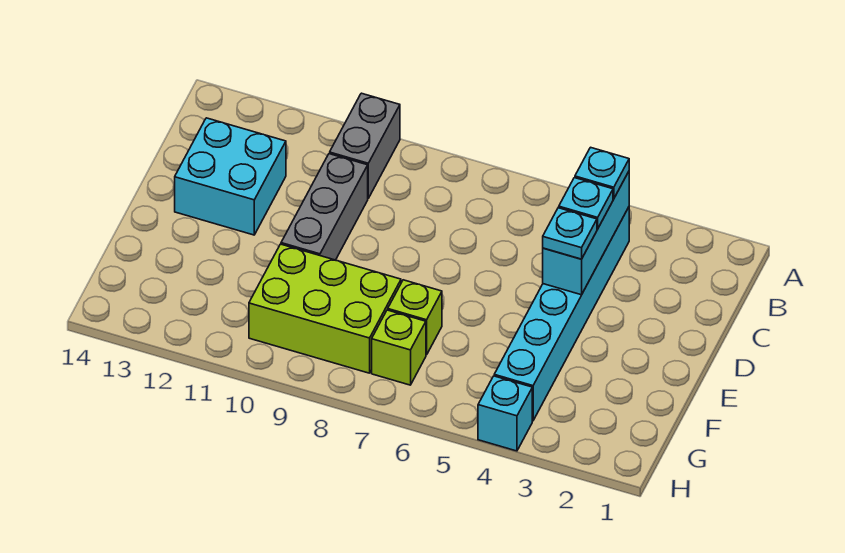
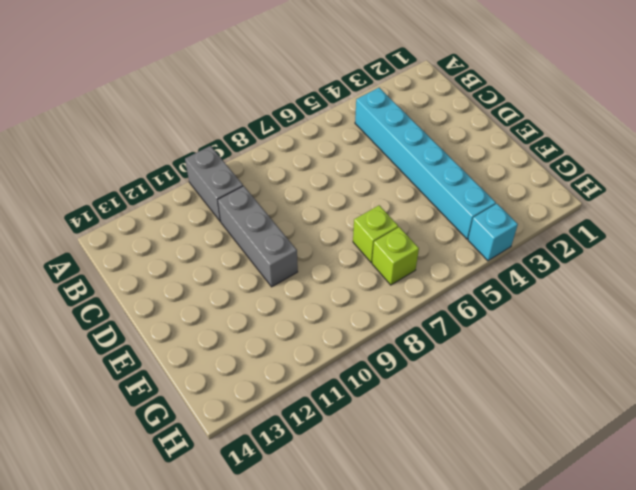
none -> cyan 2x2 brick [175,118,286,235]
none -> lime 2x3 brick [249,244,401,373]
none -> cyan 1x3 brick [543,172,629,295]

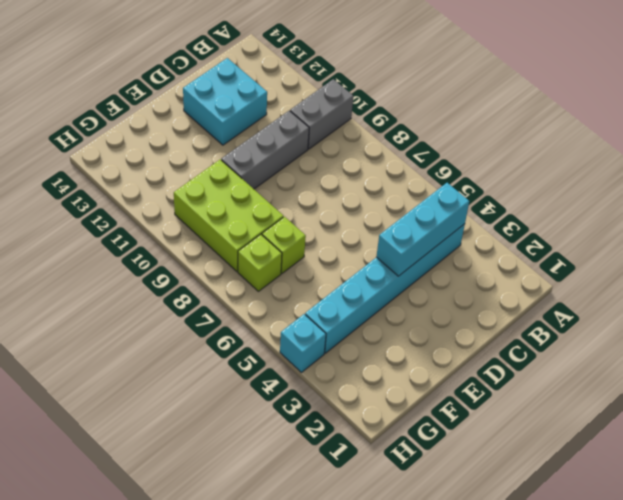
none -> cyan 1x1 plate [575,147,629,199]
none -> cyan 1x1 plate [559,178,613,229]
none -> cyan 1x1 plate [543,208,597,259]

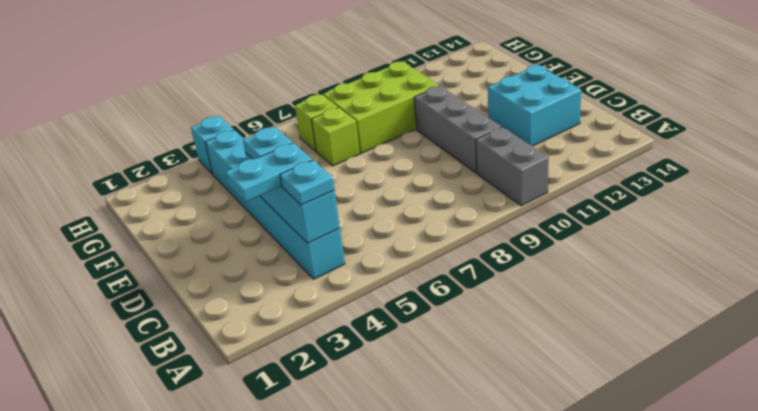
cyan 1x2 plate [226,143,312,202] -> cyan 1x1 plate [559,178,613,229]

